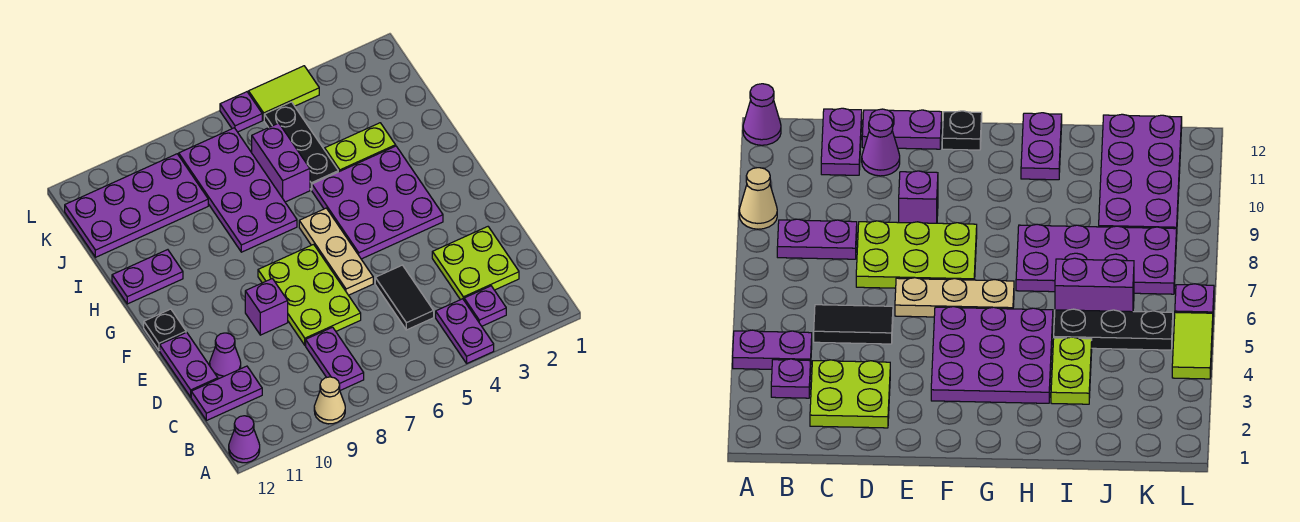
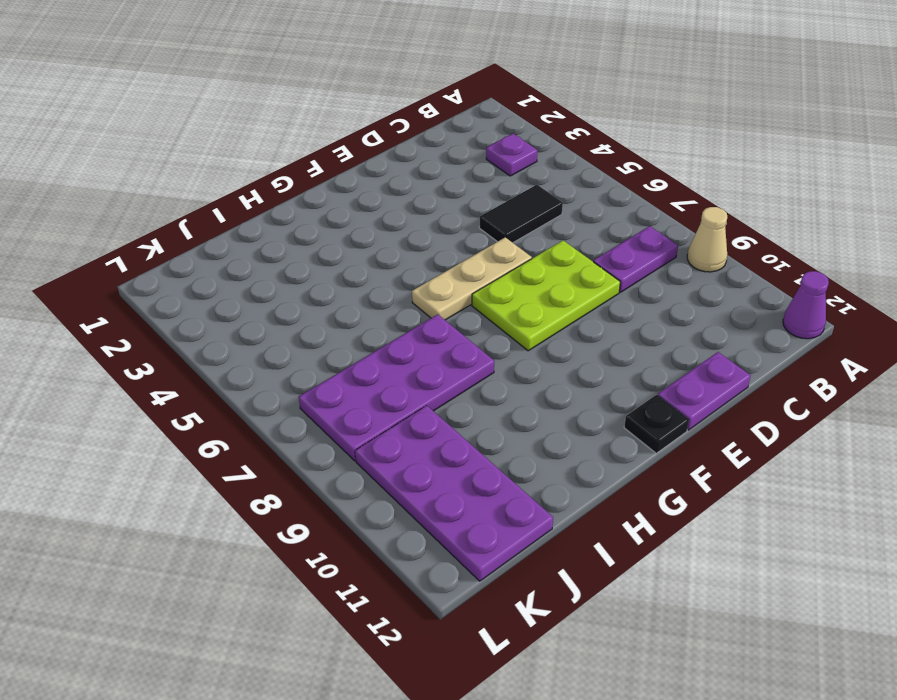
none -> purple 1x2 plate [436,299,494,363]
none -> lime 2x2 plate [432,227,519,300]
none -> purple 1x2 plate [191,366,262,421]

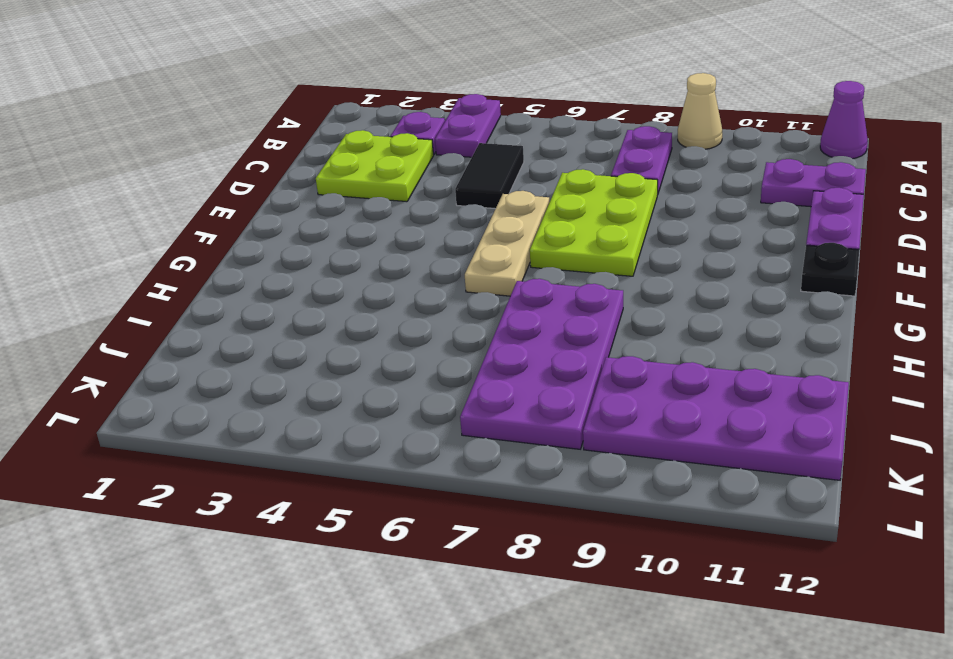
none -> purple 1x1 cone [210,333,241,379]
none -> purple 1x1 brick [245,279,288,335]
none -> purple 3x3 plate [312,146,443,259]

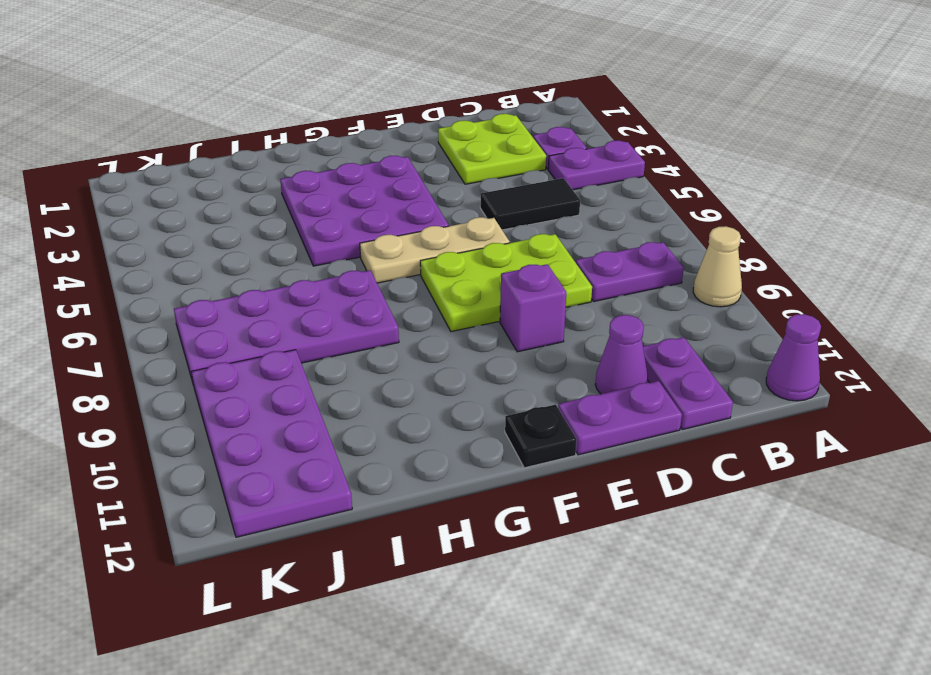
none -> purple 1x2 plate [112,250,183,304]
none -> lime 1x2 plate [325,123,396,172]
none -> black 1x3 plate [264,102,338,190]

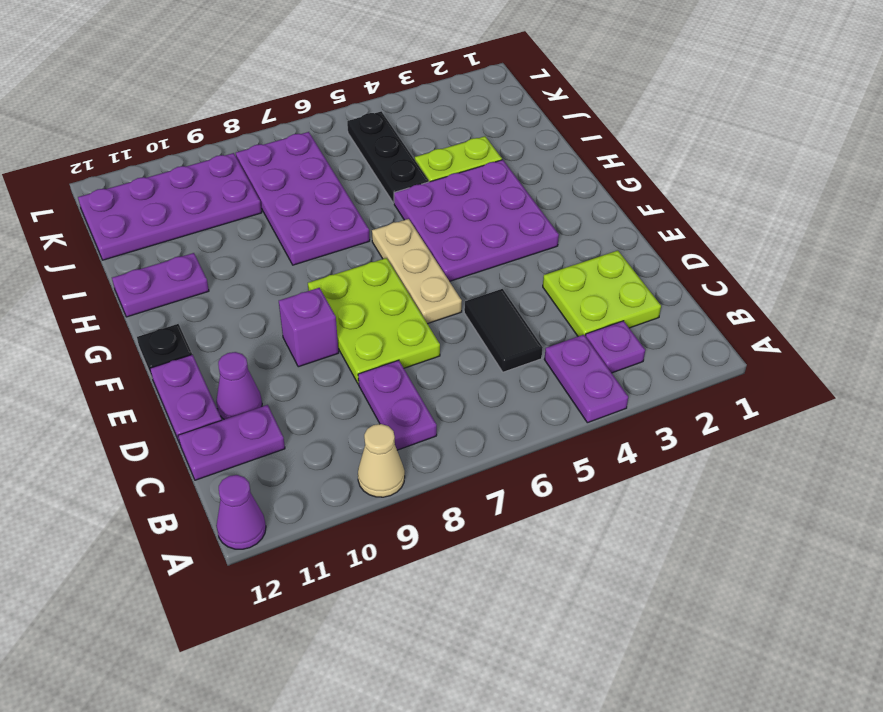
none -> purple 1x2 brick [252,123,310,202]
none -> lime 1x2 tile [249,66,319,120]
none -> purple 1x1 plate [220,92,262,132]

